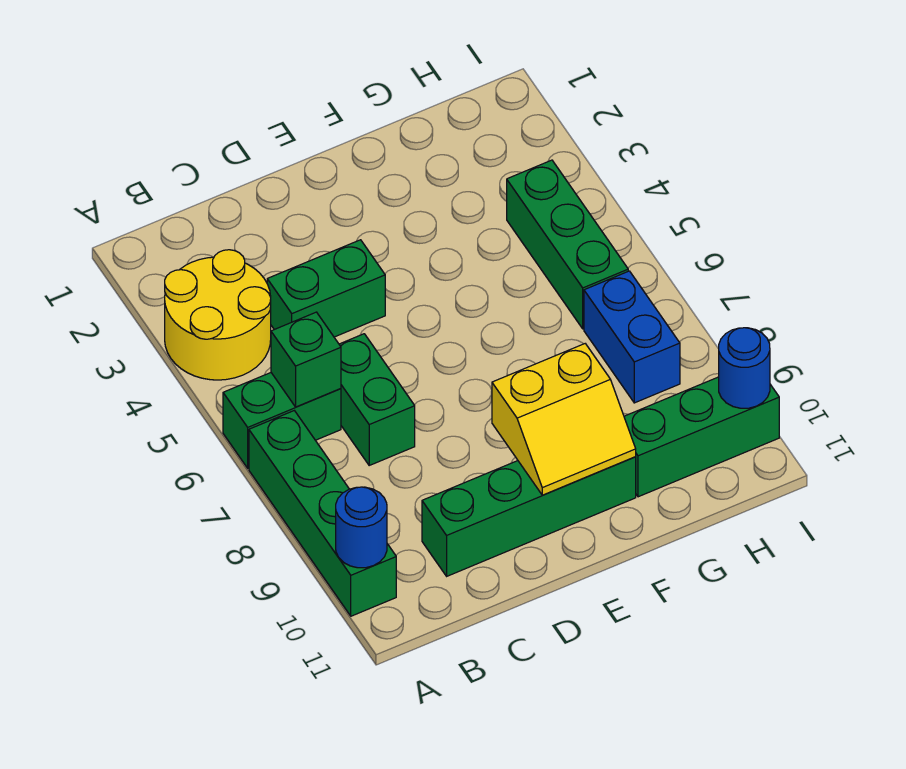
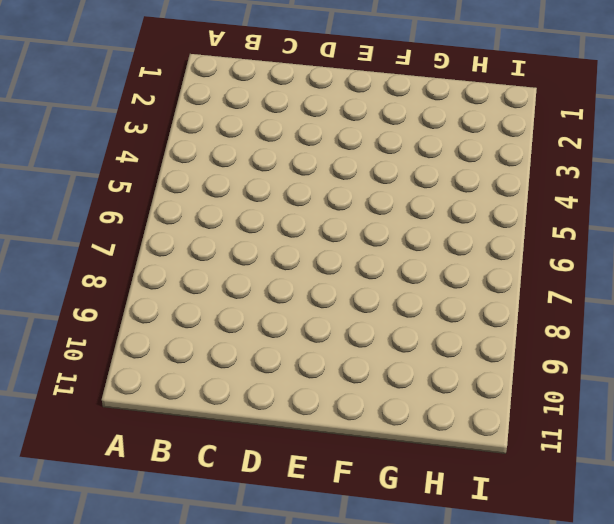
none -> yellow 2x2 round brick [165,250,271,380]
none -> green 1x2 brick [223,373,341,468]
none -> green 1x4 brick [249,411,396,616]

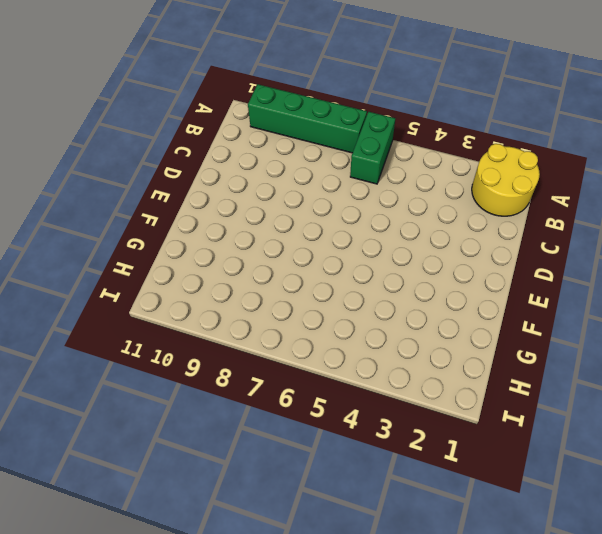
yellow 2x2 round brick [472,144,540,216] -> yellow 2x2 round brick moved to [165,250,271,380]
none -> green 1x2 brick [267,240,385,337]
none -> green 1x2 brick [339,334,415,465]
none -> green 1x4 brick [422,457,636,576]

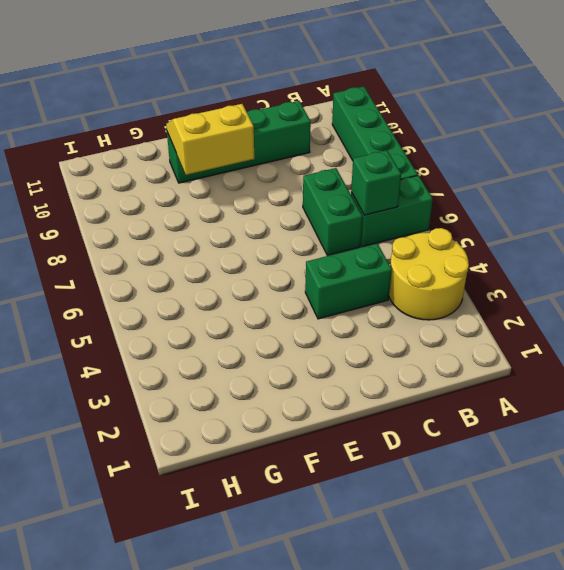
none -> green 1x3 brick [624,377,779,497]
none -> green 1x3 brick [507,160,628,329]
none -> blue 1x2 brick [584,271,680,403]

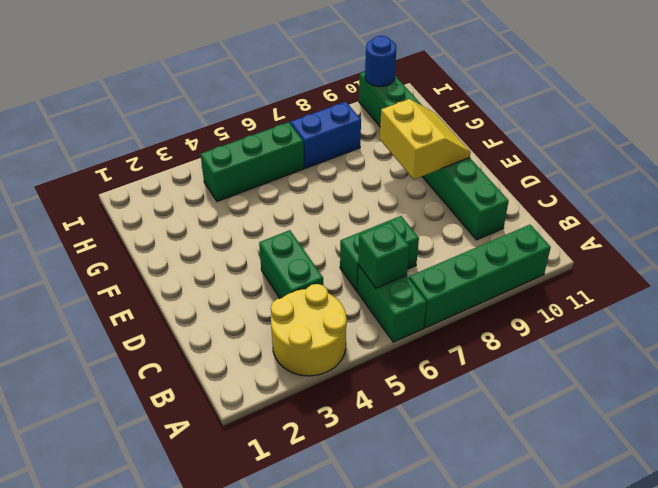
none -> blue 1x1 round brick [336,487,387,568]

